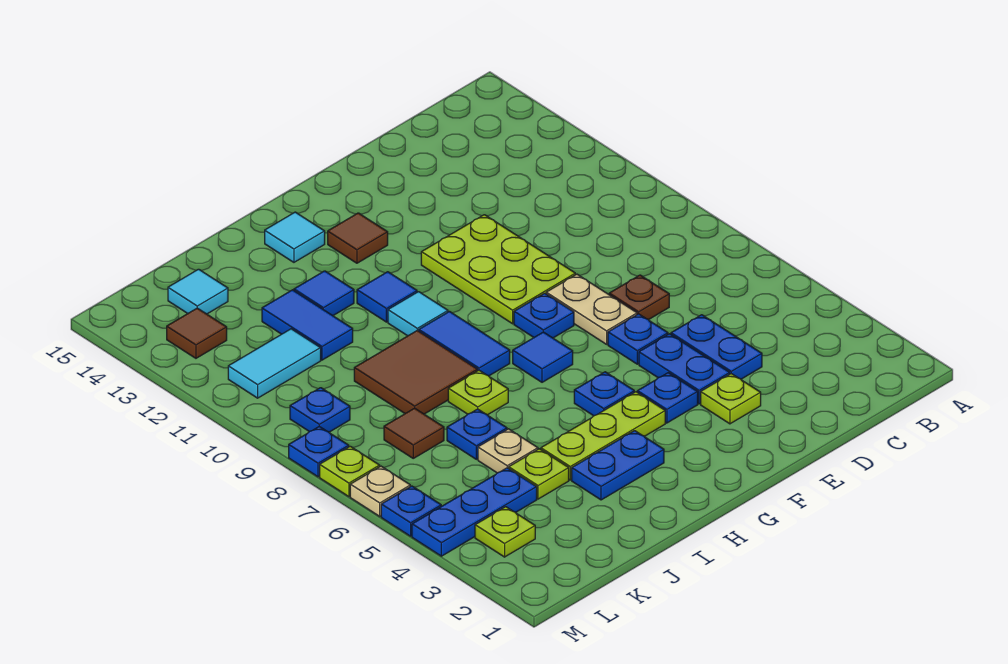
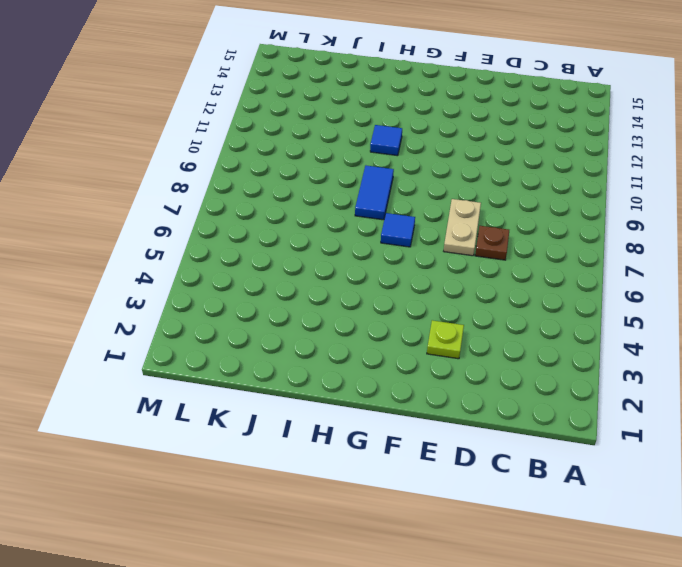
none -> blue 1x2 plate [671,315,762,379]
none -> blue 1x2 plate [639,334,730,404]
none -> blue 1x1 plate [608,314,668,364]
none -> lime 2x3 plate [421,215,575,324]

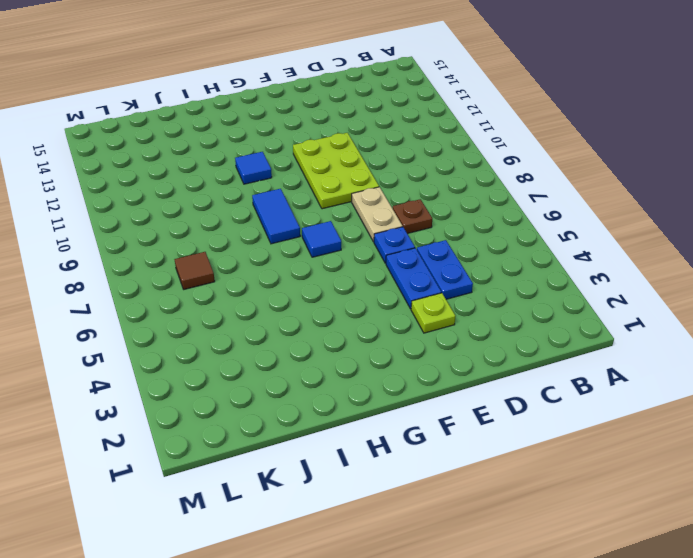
none -> blue 1x1 plate [637,373,698,423]
none -> blue 1x1 plate [514,293,574,338]
none -> lime 1x3 plate [541,392,665,480]
none -> blue 1x1 plate [574,372,634,416]

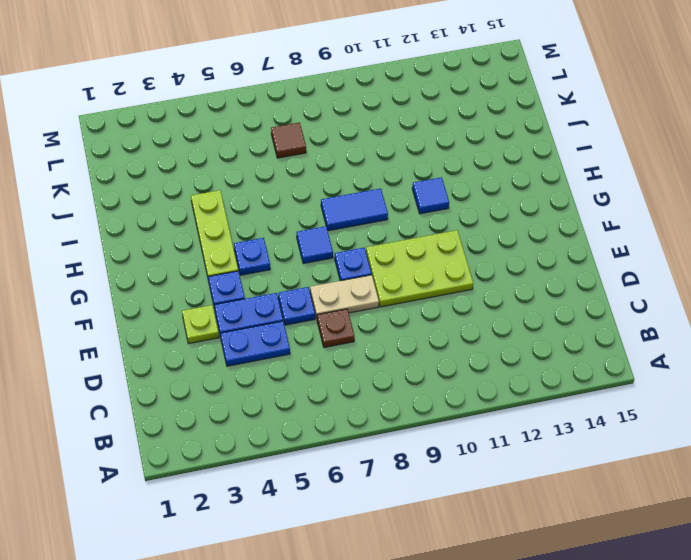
none -> brown 1x1 tile [328,213,388,263]
none -> blue 1x2 plate [572,431,664,500]
none -> cyan 1x1 tile [388,292,448,336]
none -> cyan 1x1 tile [265,212,325,262]

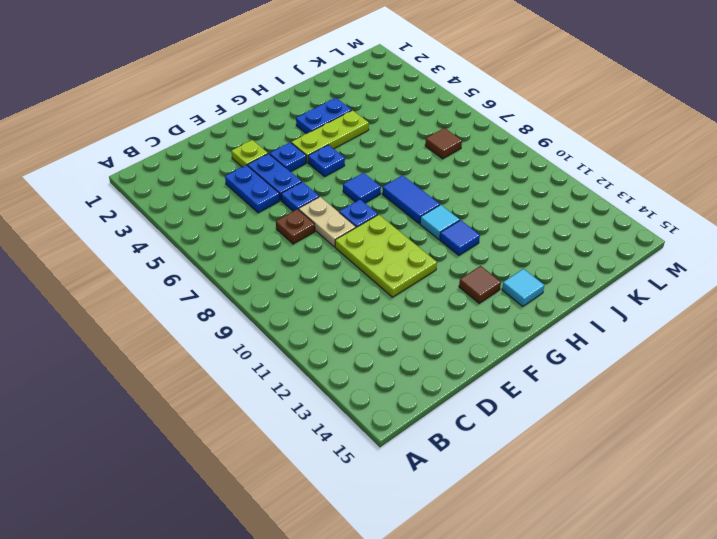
none -> lime 1x1 plate [448,370,508,415]
none -> brown 2x2 tile [354,331,477,414]
none -> blue 1x1 tile [294,271,354,316]
none -> lime 1x1 plate [509,449,569,499]

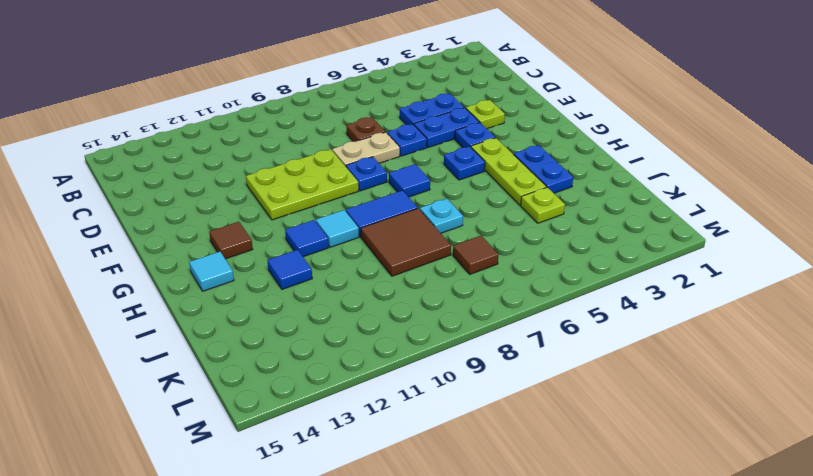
cyan 1x1 plate [420,199,463,233] -> lime 1x1 plate [448,370,508,415]
none -> tan 1x1 plate [478,429,538,473]
none -> blue 1x1 plate [447,409,507,459]
none -> blue 1x2 tile [262,290,353,360]
none -> blue 1x3 plate [412,468,537,556]

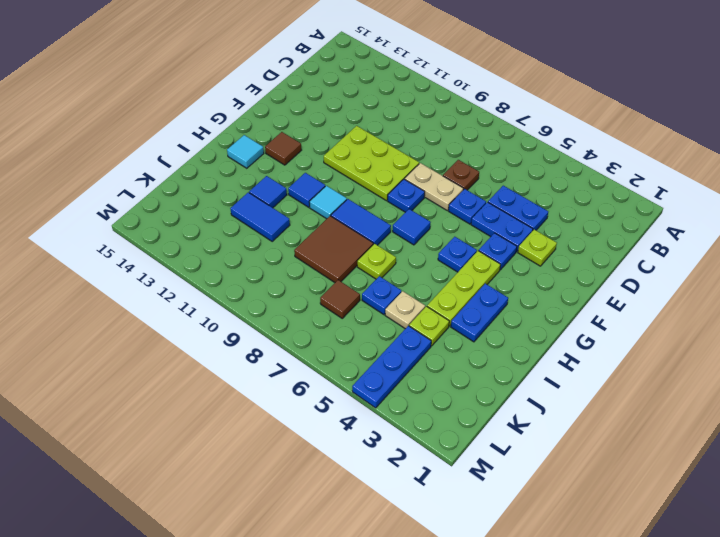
none -> cyan 1x2 tile [228,329,321,398]
none -> cyan 1x1 tile [168,269,228,314]
none -> lime 1x1 plate [475,507,535,557]
none -> blue 1x1 plate [290,388,350,432]

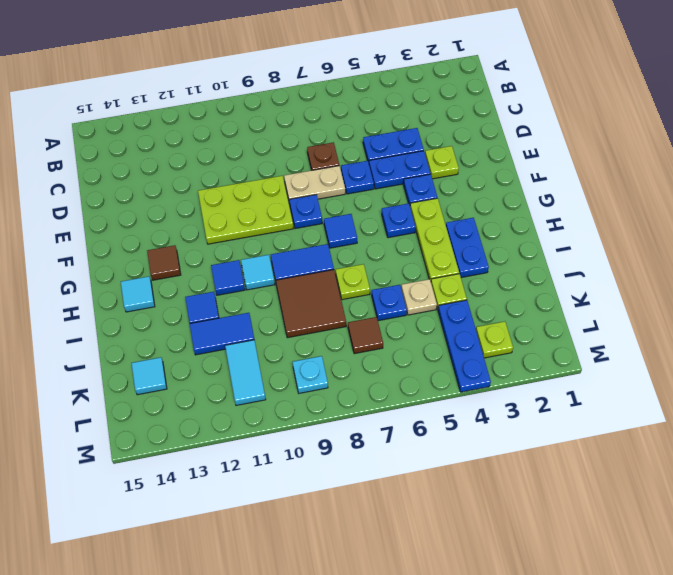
cyan 1x1 plate [293,356,328,393] -> blue 1x1 plate [290,388,350,432]
none -> brown 1x1 tile [167,308,227,358]
none -> blue 1x1 plate [381,486,441,536]
none -> tan 1x1 plate [350,466,410,516]
none -> lime 1x1 plate [320,446,380,497]

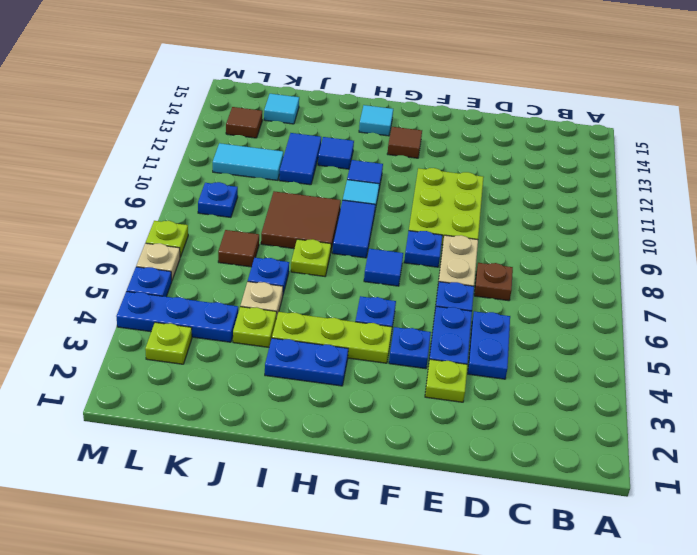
none -> blue 1x1 plate [289,426,349,477]

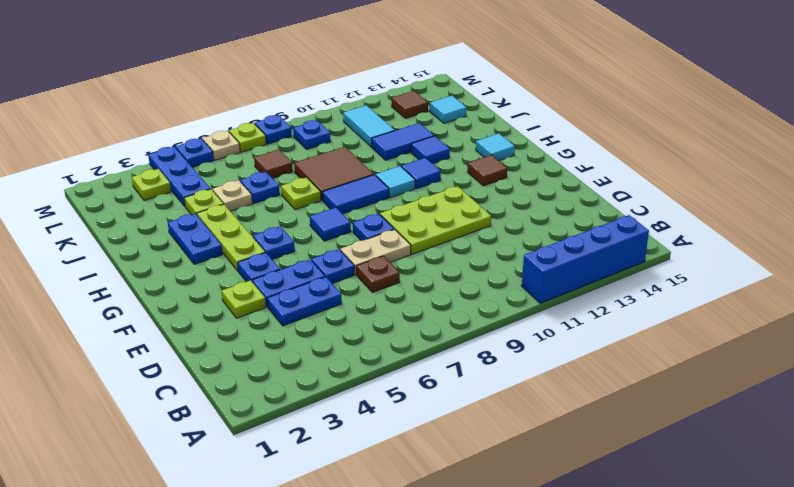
blue 1x4 brick [522,215,649,303] -> none

